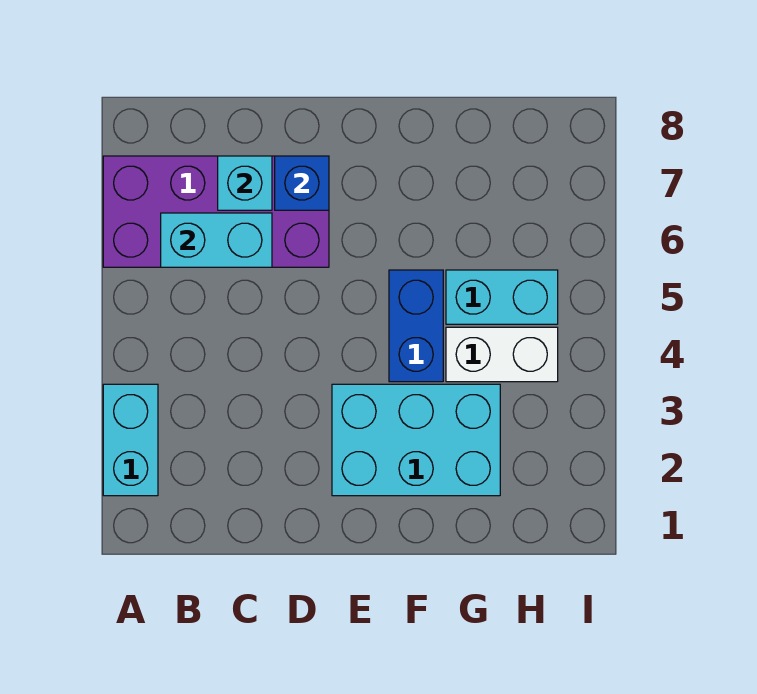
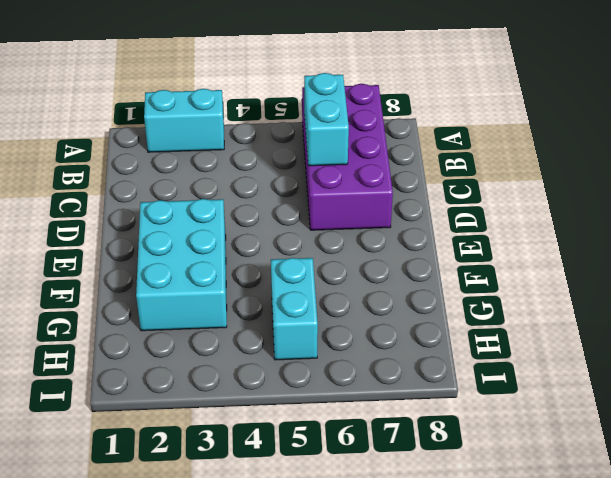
none -> blue 1x2 brick [389,270,443,382]
none -> white 1x2 brick [446,327,558,382]

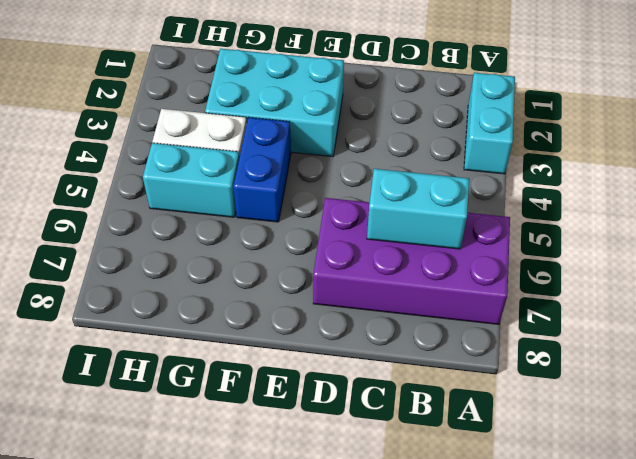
none -> cyan 1x1 brick [218,156,272,210]
none -> blue 1x1 brick [275,156,329,210]

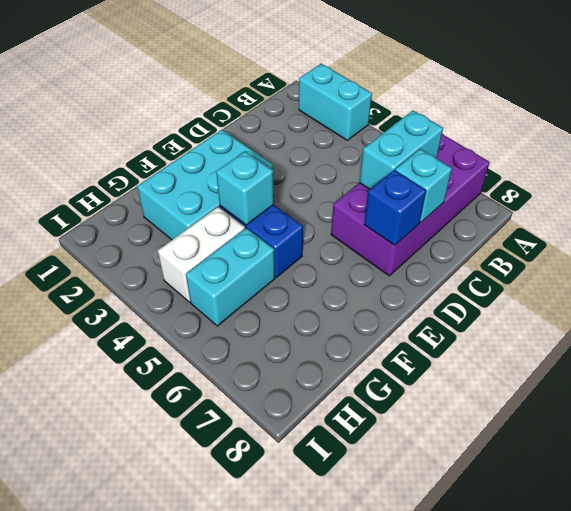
cyan 1x1 brick [216,151,274,225] -> none

